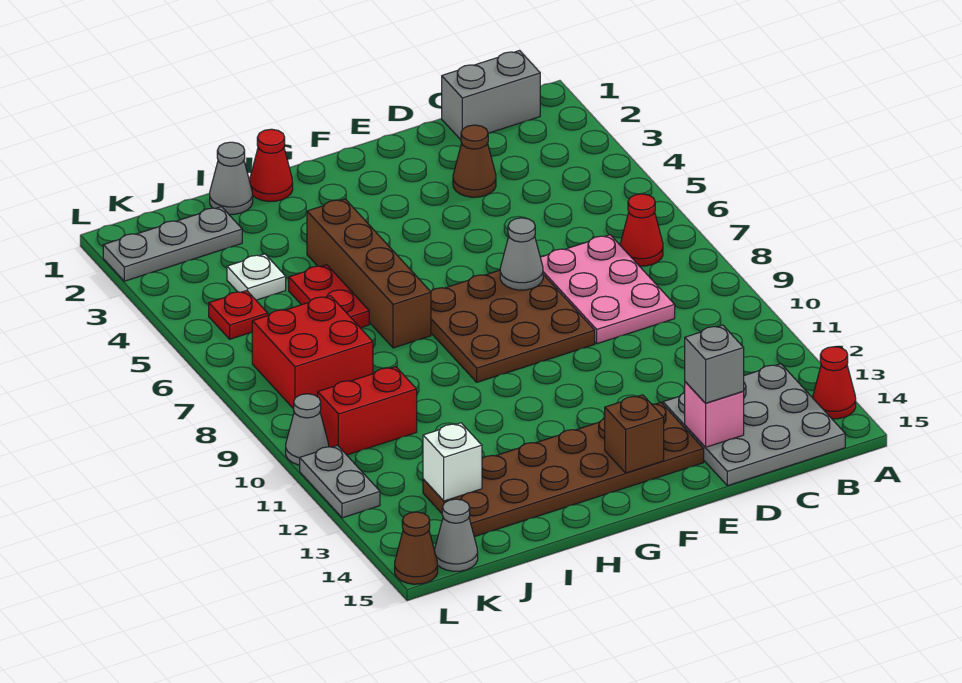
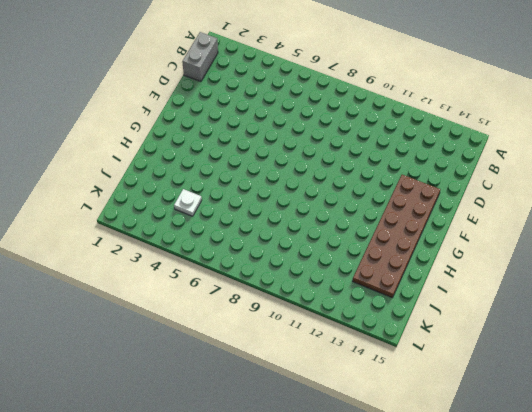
none -> red 1x1 cone [813,347,856,419]
none -> red 1x1 cone [620,194,663,266]
none -> grey 3x3 plate [663,364,845,486]

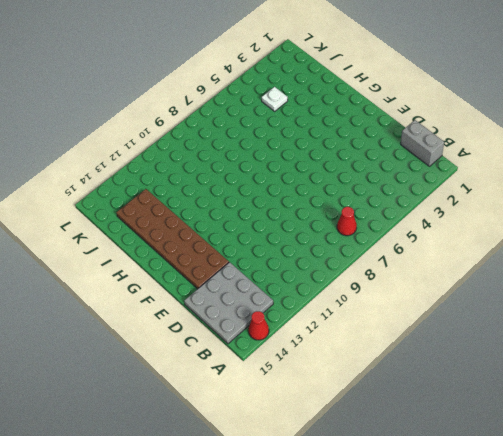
none -> pink 2x3 plate [540,235,675,344]
none -> brown 1x1 cone [453,125,496,197]
none -> brown 3x3 plate [430,270,595,382]

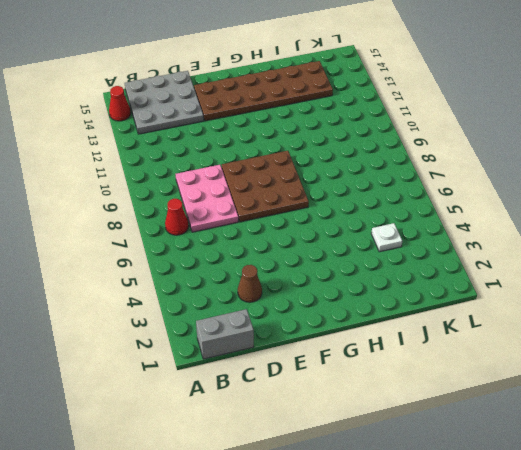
none -> red 1x1 cone [249,129,293,201]
none -> brown 1x4 brick [307,199,431,348]
none -> grey 1x1 cone [210,142,253,214]

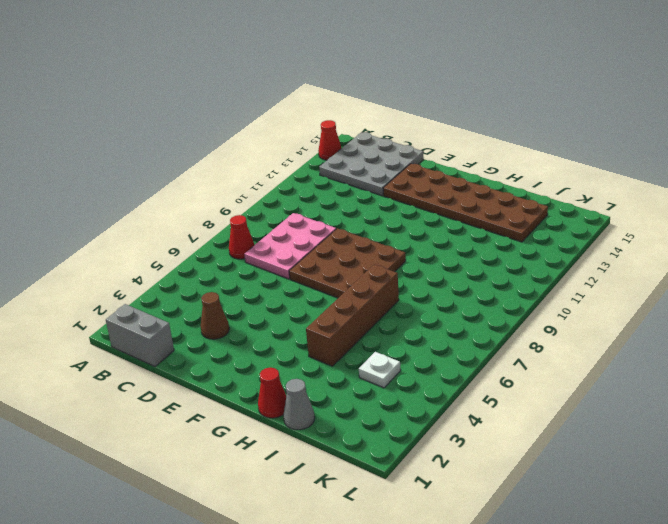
none -> red 1x2 plate [289,265,369,328]
none -> grey 1x3 plate [103,207,242,281]
none -> red 2x2 brick [252,296,373,409]

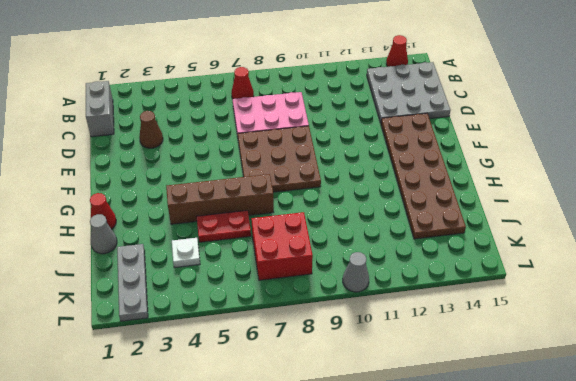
none -> red 1x2 brick [318,367,417,455]
none -> red 1x1 plate [209,291,268,339]
none -> grey 1x1 cone [435,499,478,571]

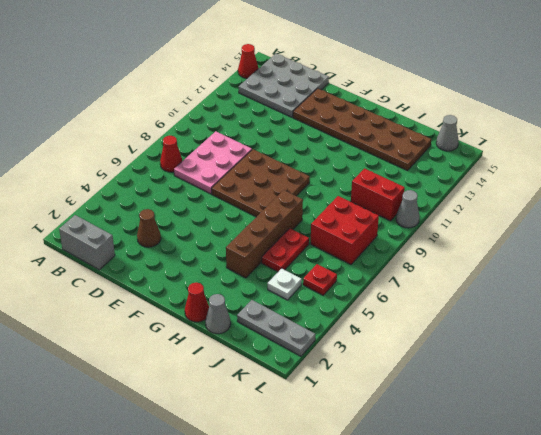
none -> grey 1x2 plate [300,445,380,518]
none -> brown 1x1 cone [395,512,438,584]
none -> pink 1x1 brick [684,382,744,447]

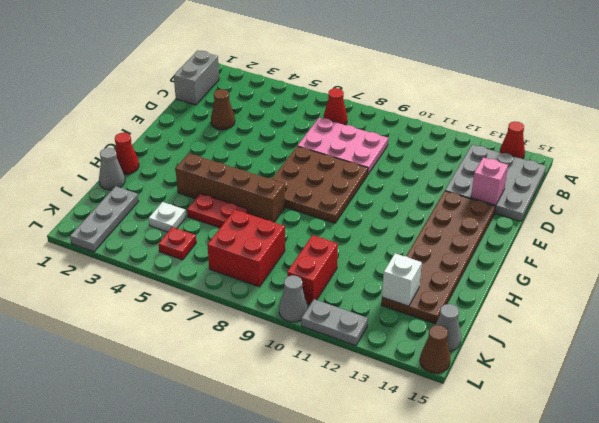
none -> grey 1x1 cone [500,218,543,290]
none -> brown 1x1 brick [604,395,664,473]
none -> grey 1x1 brick [685,325,744,403]

